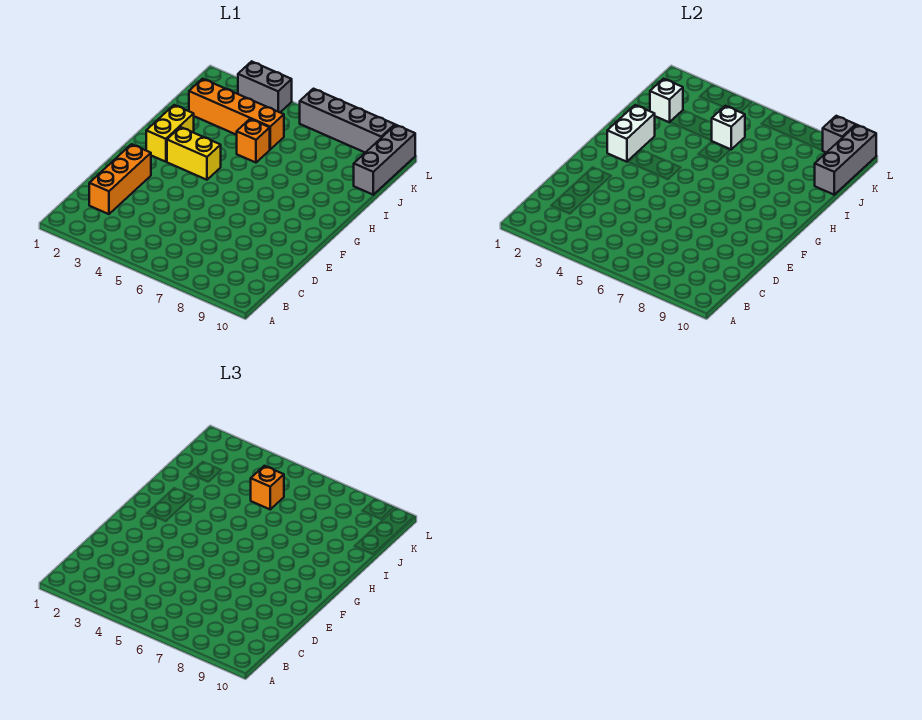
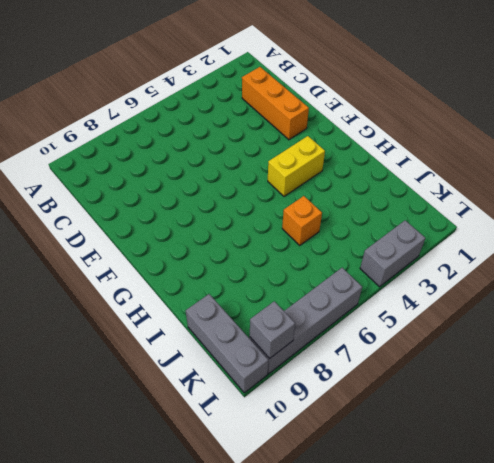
none -> yellow 1x2 brick [146,105,194,162]
none -> orange 1x4 brick [189,79,284,149]
none -> white 1x2 brick [607,105,655,162]

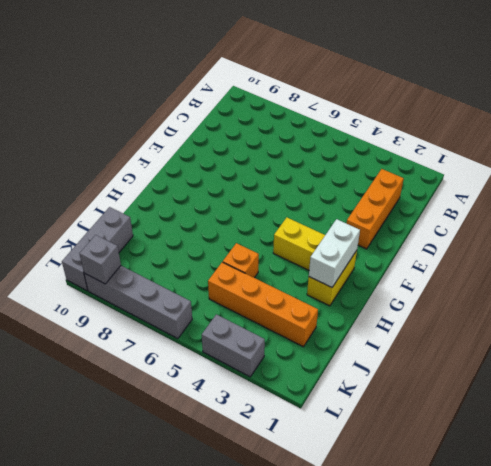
none -> white 1x1 brick [650,79,683,122]
none -> white 1x1 brick [711,106,745,149]
none -> grey 1x3 brick [815,125,876,195]

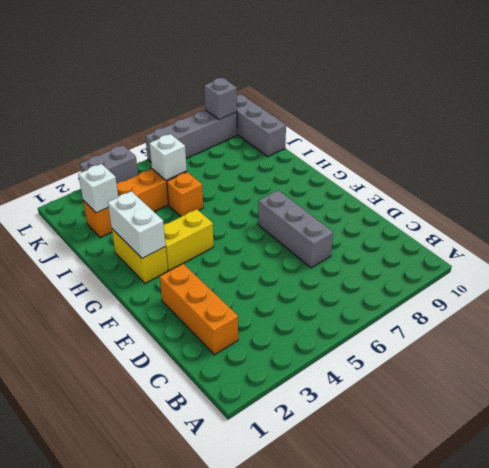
grey 1x3 brick [258,190,333,268] -> grey 1x3 brick moved to [815,125,876,195]
none -> orange 1x1 brick [251,466,284,509]

